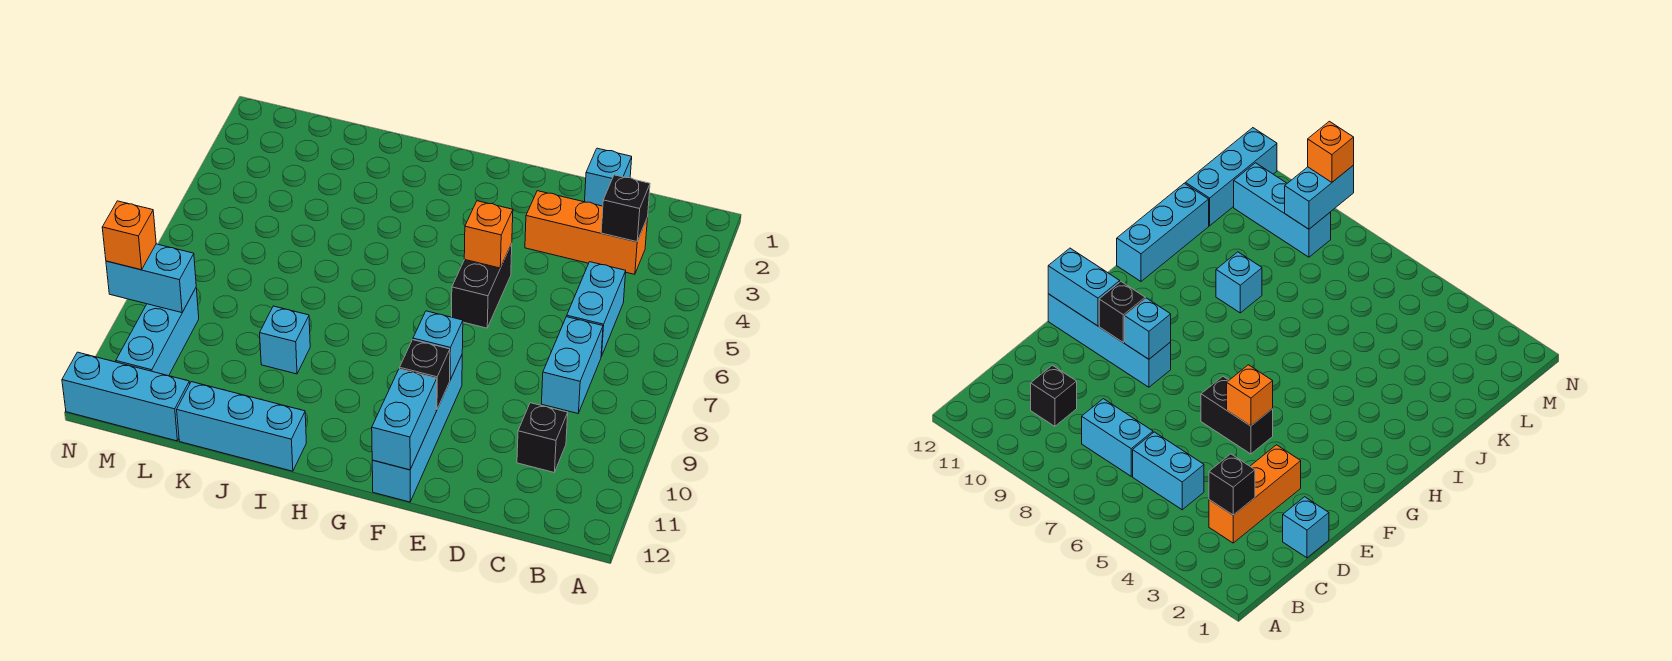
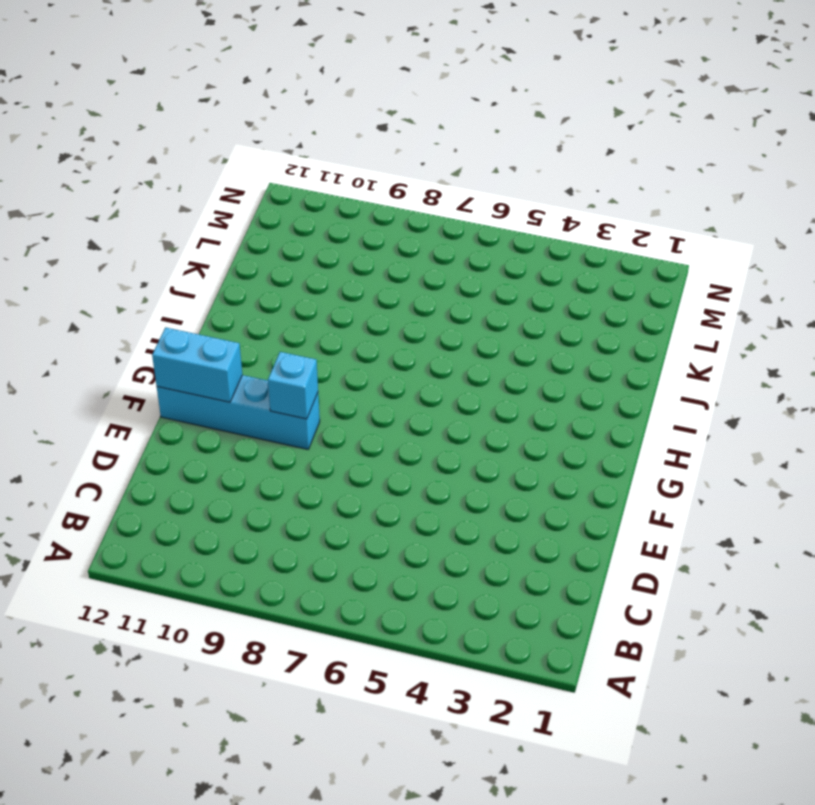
none -> orange 1x3 brick [525,191,648,274]
none -> cyan 1x2 brick [567,262,626,356]
none -> cyan 1x2 brick [541,317,603,413]

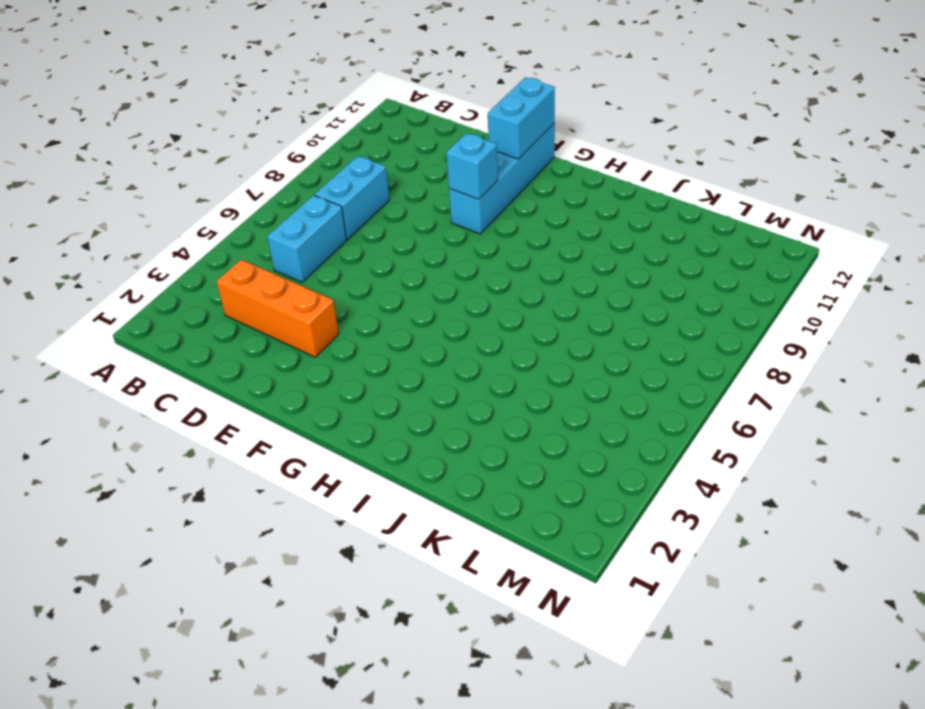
none -> black 1x1 brick [517,403,568,472]
none -> cyan 1x1 brick [585,148,632,206]
none -> black 1x2 brick [452,244,512,328]

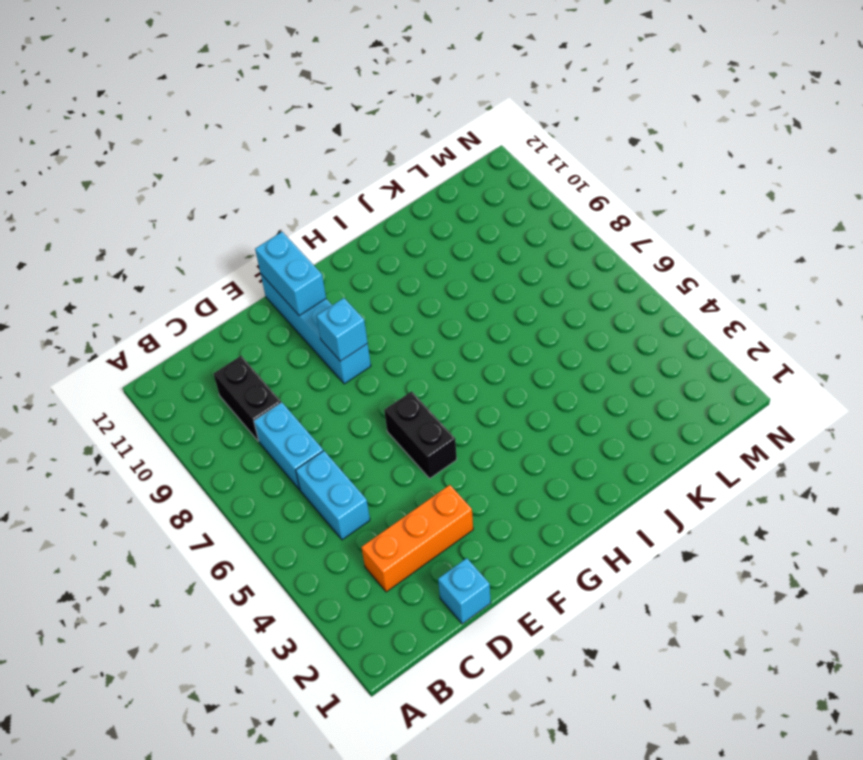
black 1x2 brick [214,356,281,441] -> black 1x1 brick [517,403,568,472]
none -> cyan 1x3 brick [177,382,306,471]
none -> cyan 1x1 brick [260,306,310,374]
none -> cyan 1x3 brick [62,352,190,441]

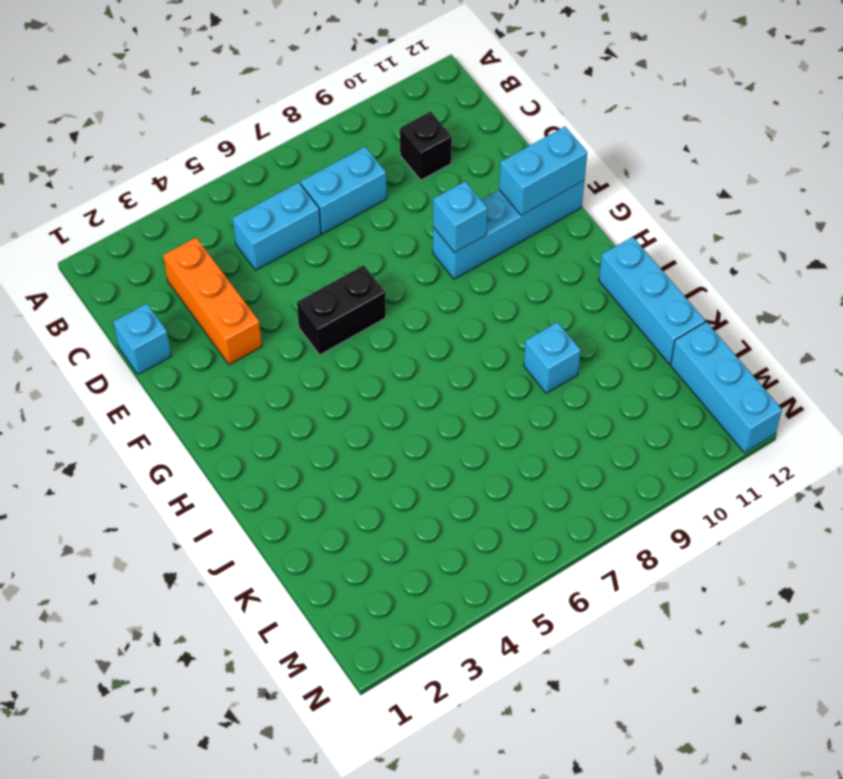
none -> cyan 1x3 brick [116,288,199,376]
none -> black 1x1 brick [601,175,650,242]
none -> orange 1x1 brick [464,201,513,268]

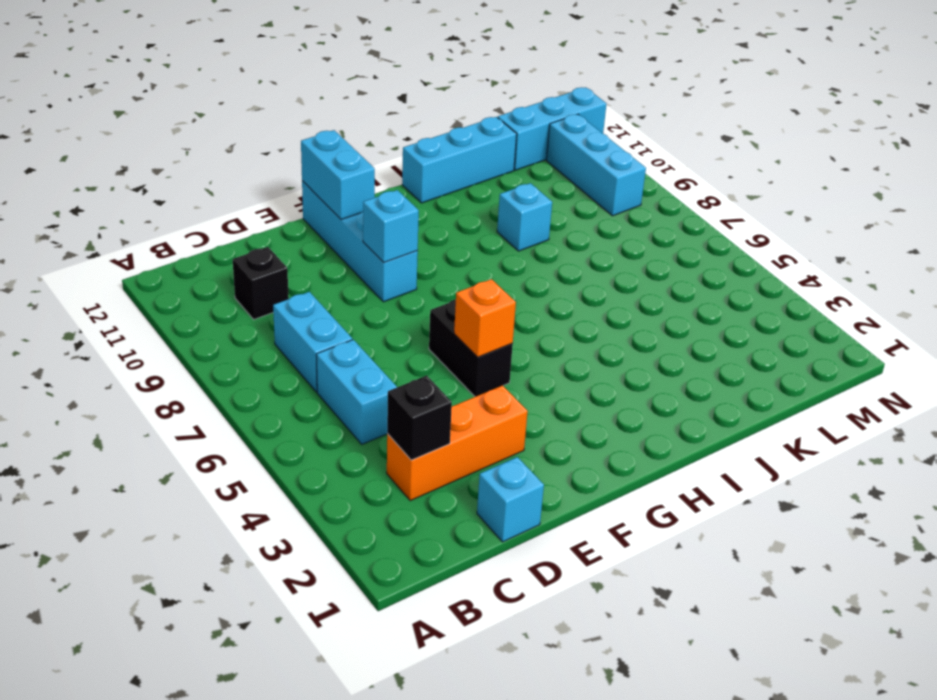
none -> black 1x1 brick [400,340,450,410]
none -> cyan 1x2 brick [106,244,196,313]
none -> orange 1x1 brick [102,201,156,270]

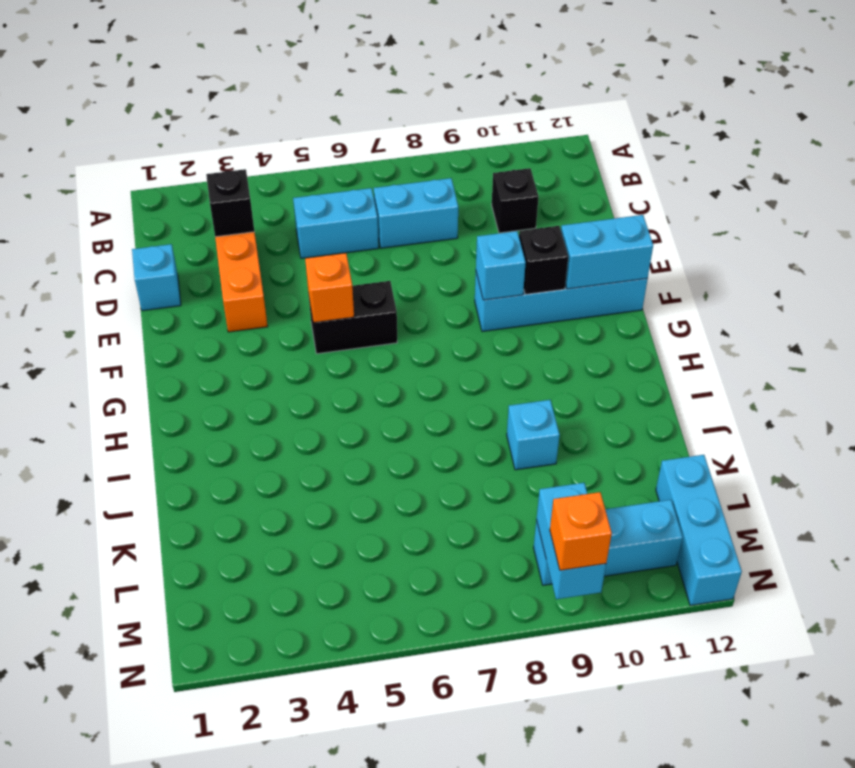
none -> cyan 1x3 brick [177,382,306,471]

